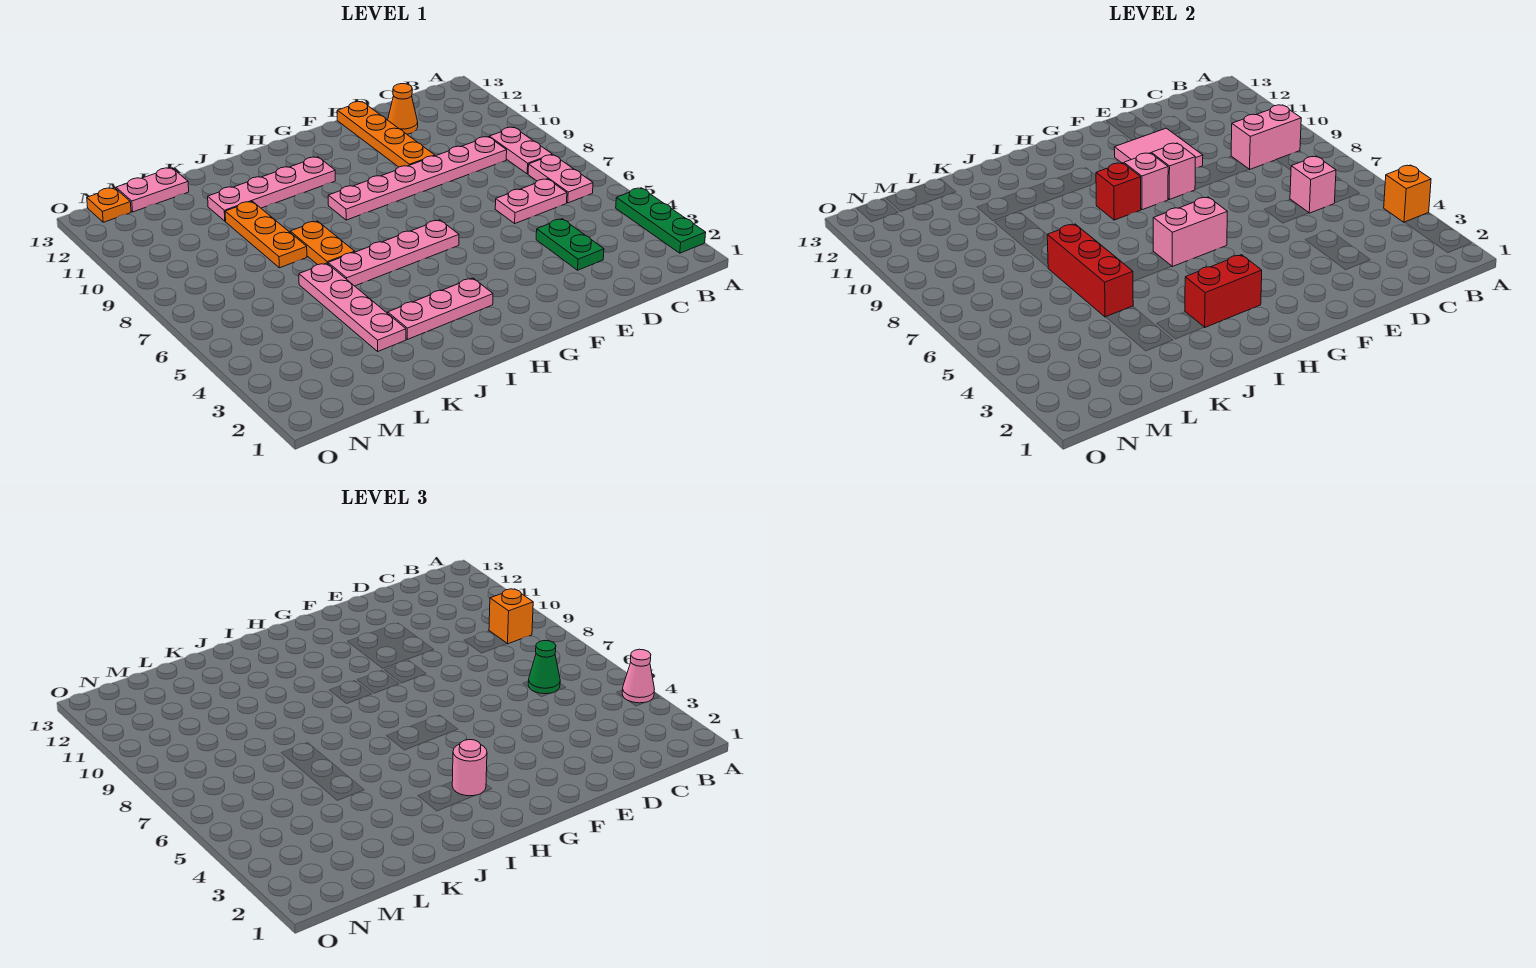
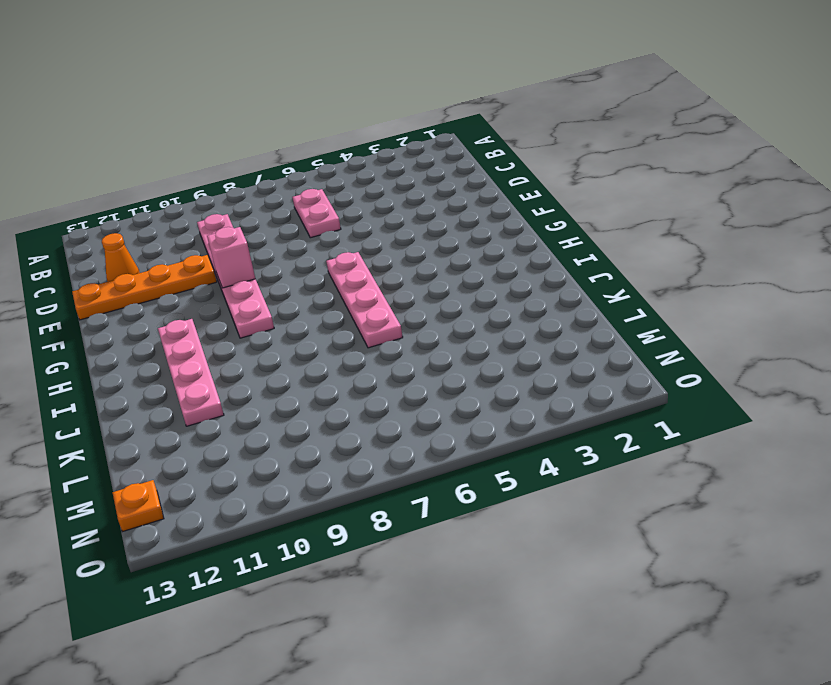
none -> green 1x3 plate [616,188,706,253]
none -> pink 1x2 plate [528,155,593,203]
none -> pink 1x2 plate [489,127,552,174]
none -> green 1x2 plate [536,219,604,270]

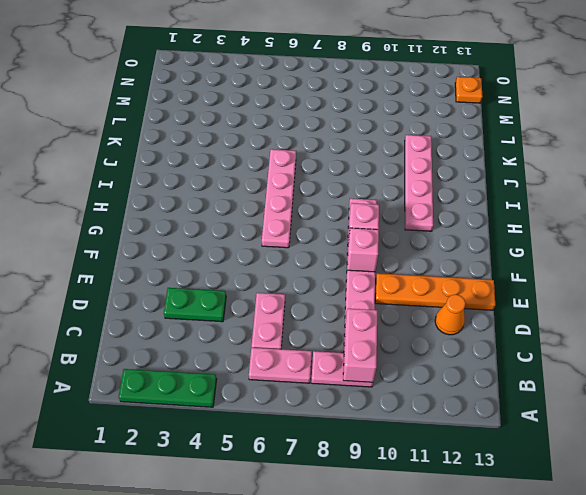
none -> pink 1x3 plate [388,278,493,339]
none -> orange 1x2 plate [290,221,355,265]
none -> pink 1x4 plate [299,263,406,351]
none -> orange 1x3 plate [225,201,307,268]

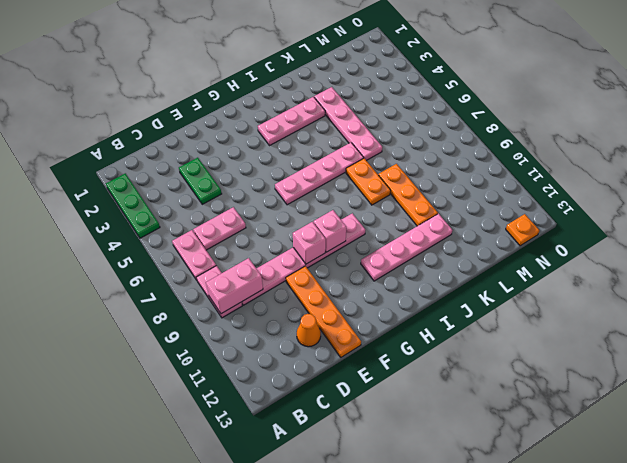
none -> pink 1x2 plate [116,168,189,212]
none -> orange 1x1 brick [1384,165,1431,222]
none -> pink 1x1 brick [1290,156,1336,213]
none -> pink 2x2 tile [1114,128,1203,168]

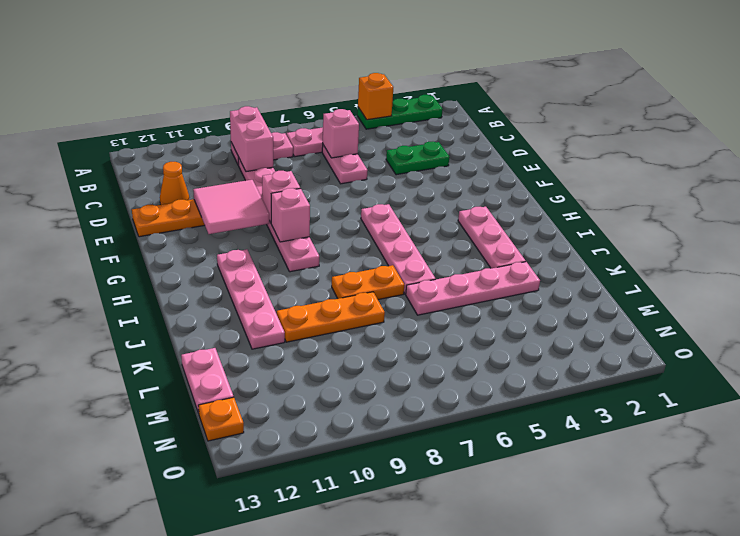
none -> pink 1x2 brick [1153,197,1227,267]
none -> red 1x2 brick [1185,255,1262,327]
none -> red 1x1 brick [1096,163,1141,220]
none -> red 1x3 brick [1047,224,1133,317]

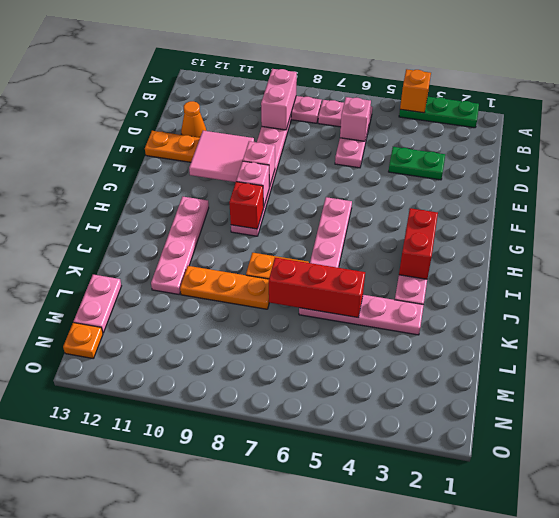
none -> pink 1x2 brick [1153,197,1227,267]
none -> pink 1x1 cone [622,649,654,703]
none -> orange 1x1 brick [489,589,533,644]
none -> green 1x1 cone [528,641,560,694]

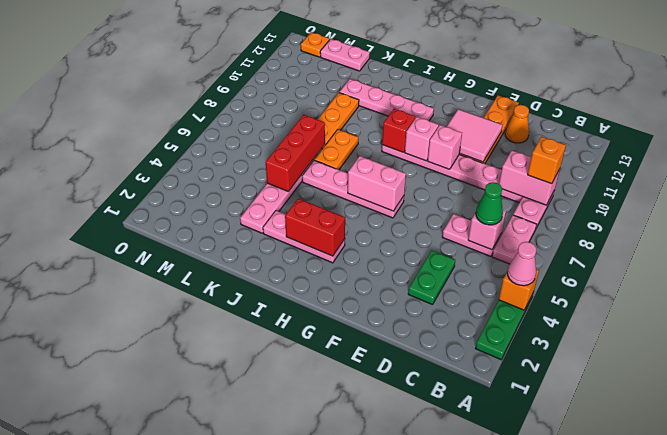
none -> pink 1x1 round brick [452,740,487,796]

